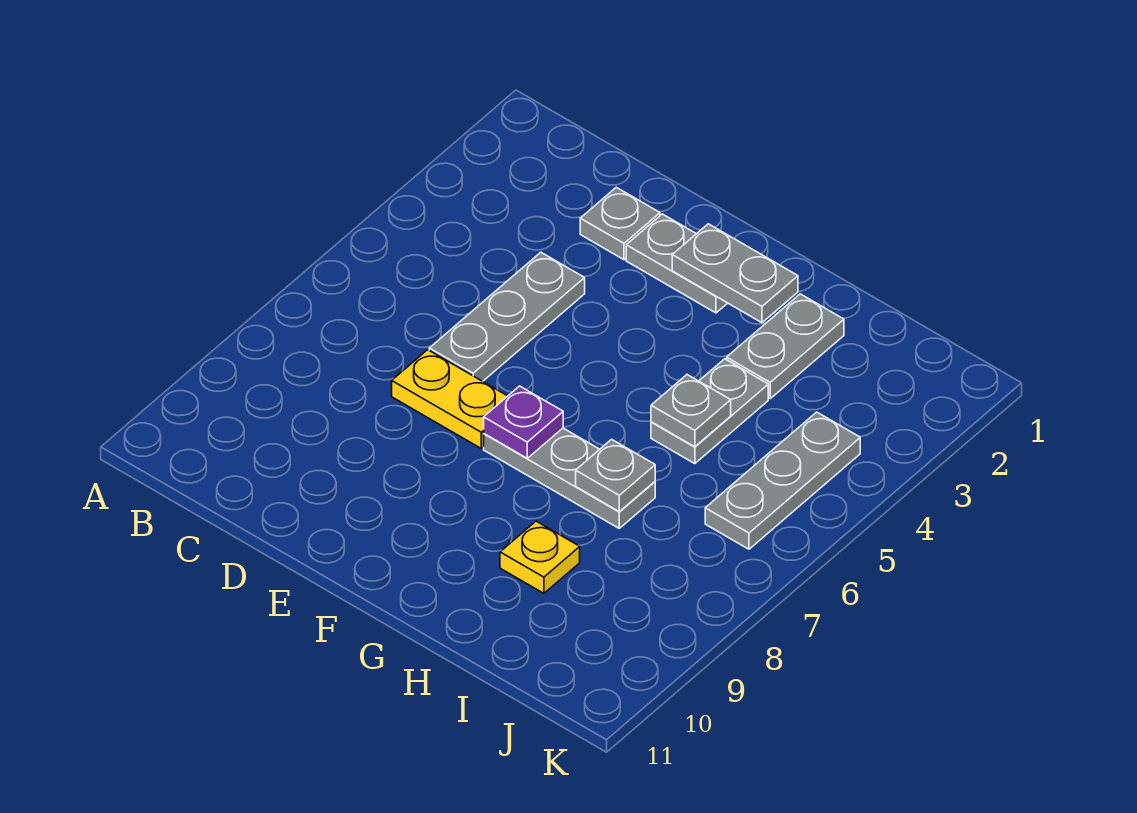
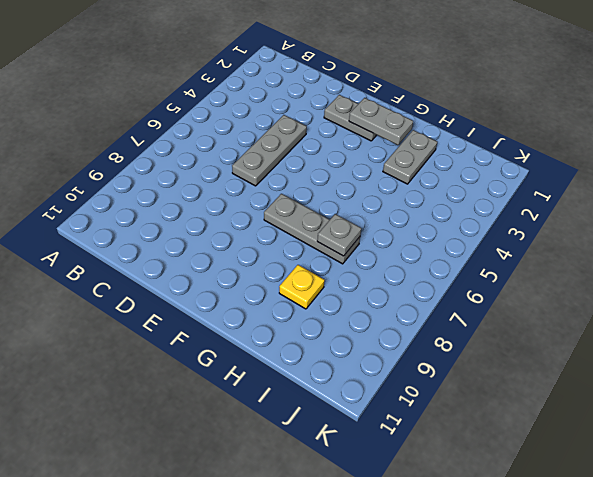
none -> grey 1x1 plate [580,187,660,260]
none -> yellow 1x2 plate [392,350,507,448]
none -> grey 1x2 plate [651,359,768,464]

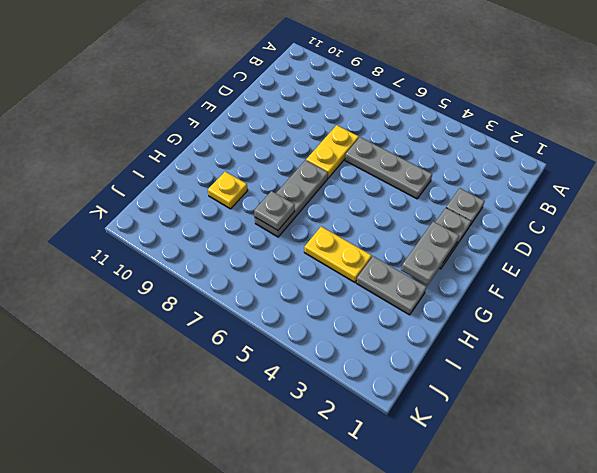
yellow 1x2 plate [304,227,372,282] -> grey 1x2 plate [651,359,768,464]
none -> grey 1x3 plate [705,412,860,549]
none -> purple 1x1 plate [484,386,563,458]
none -> grey 1x1 plate [651,375,731,447]

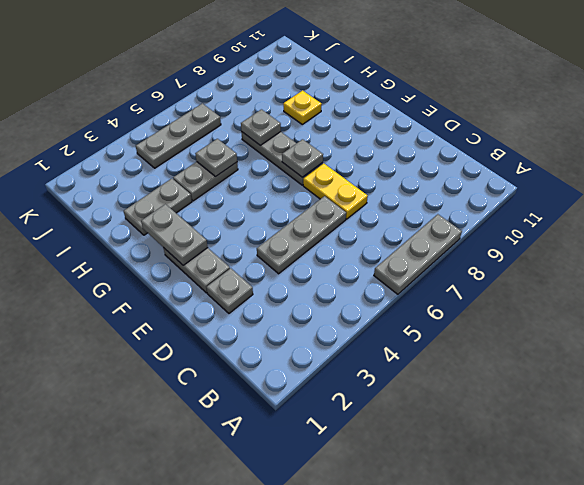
grey 1x3 plate [374,214,462,294] -> none
grey 1x1 plate [282,139,323,177] -> purple 1x1 plate [484,386,563,458]

